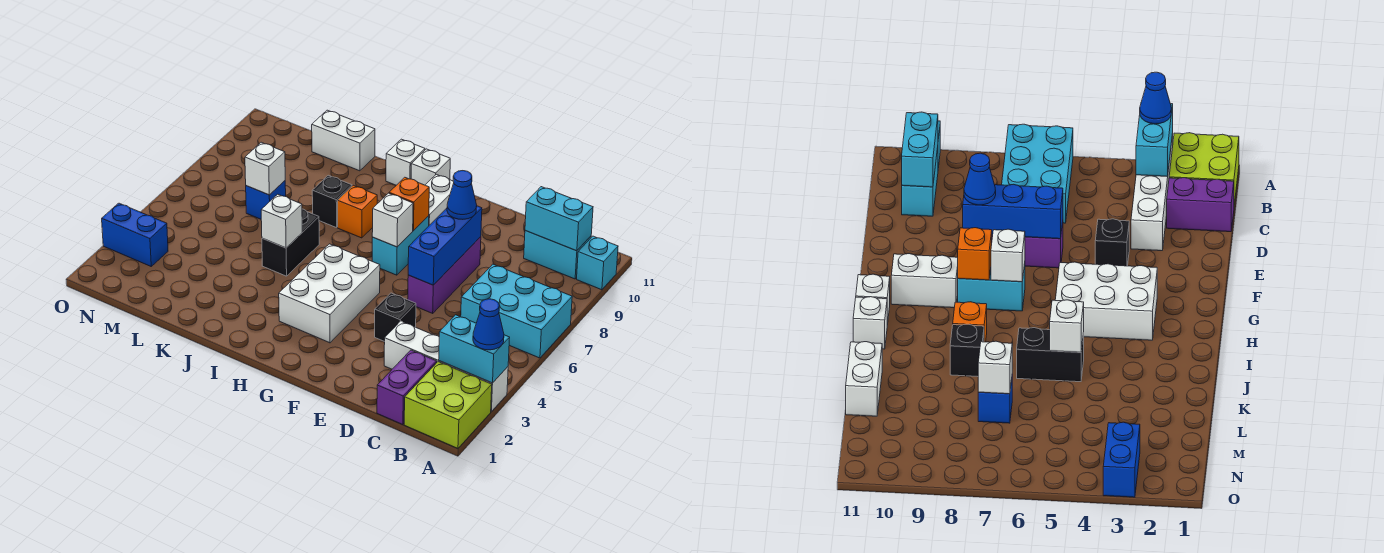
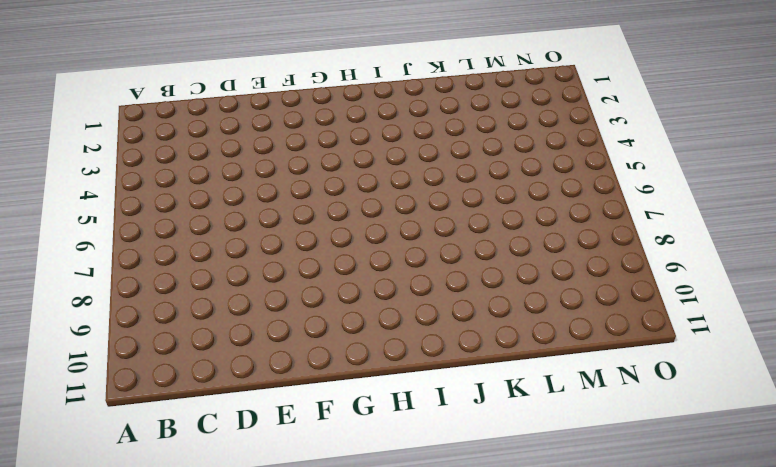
none -> lime 2x2 brick [404,362,492,448]
none -> white 1x4 brick [384,321,508,411]
none -> cyan 2x3 brick [461,264,572,358]

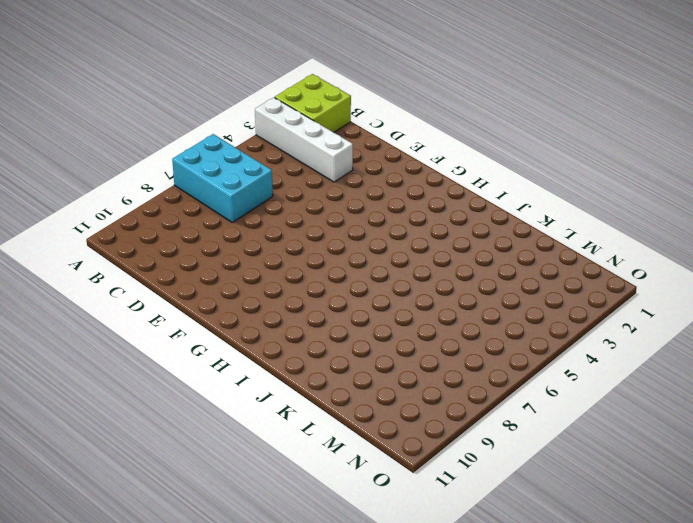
none -> cyan 1x1 brick [577,236,618,290]
none -> cyan 1x2 brick [524,231,591,279]
none -> purple 1x2 brick [377,350,437,425]

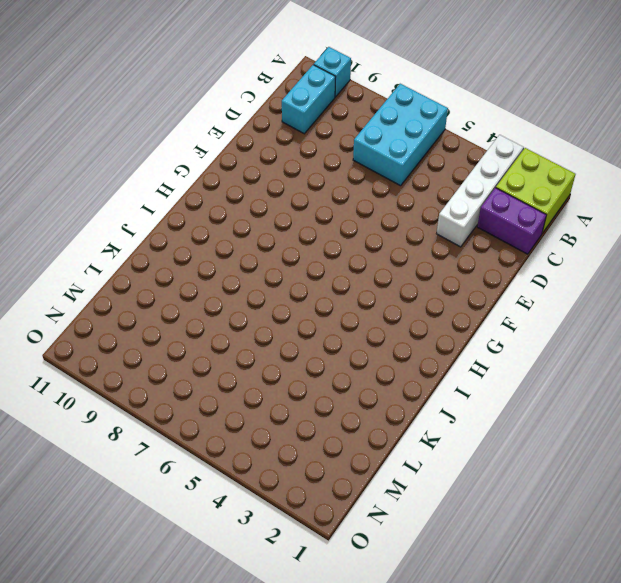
none -> black 1x1 brick [375,293,416,342]
none -> purple 1x3 brick [408,237,481,313]
none -> white 2x3 brick [279,244,380,343]

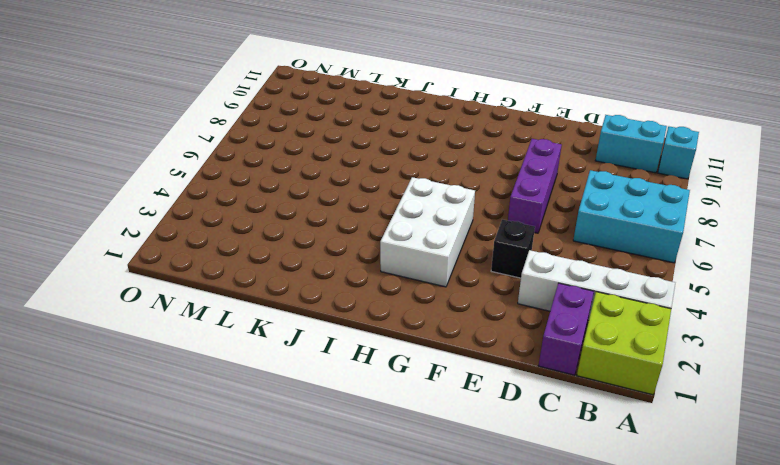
none -> cyan 1x2 brick [372,216,429,275]
none -> white 1x2 brick [426,174,454,225]
none -> white 1x1 brick [411,149,450,185]

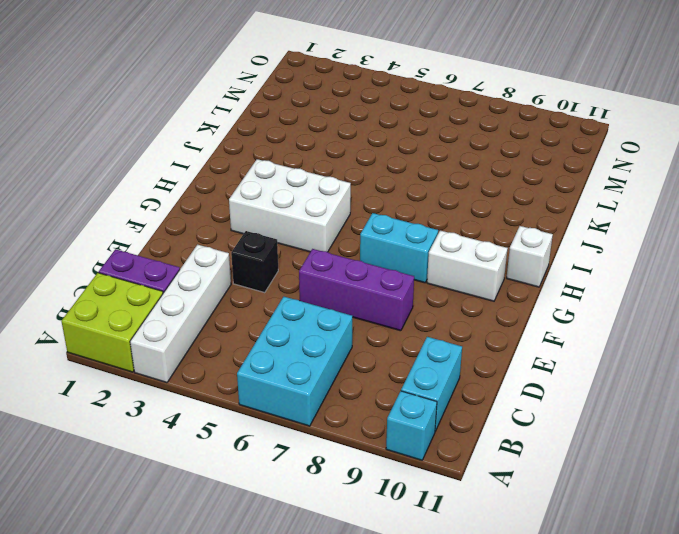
none -> orange 1x1 brick [338,185,377,238]
none -> white 1x1 brick [386,139,425,185]
none -> black 1x2 brick [262,209,319,276]

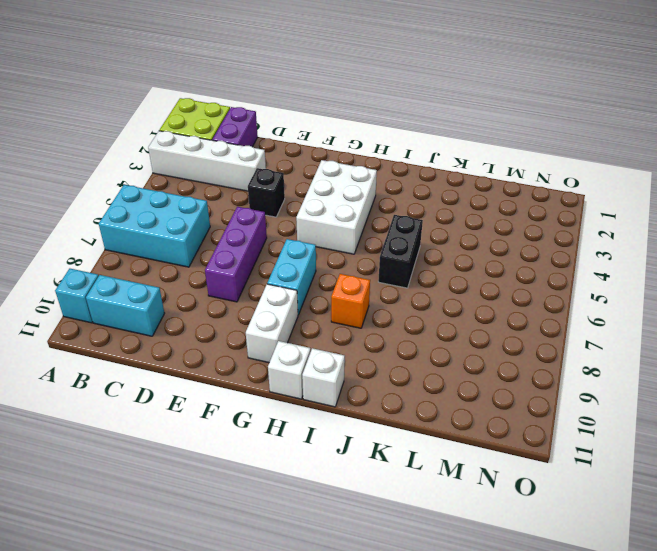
none -> black 1x1 brick [312,175,352,228]
none -> white 1x2 brick [312,110,375,171]
none -> blue 1x1 brick [246,181,286,219]

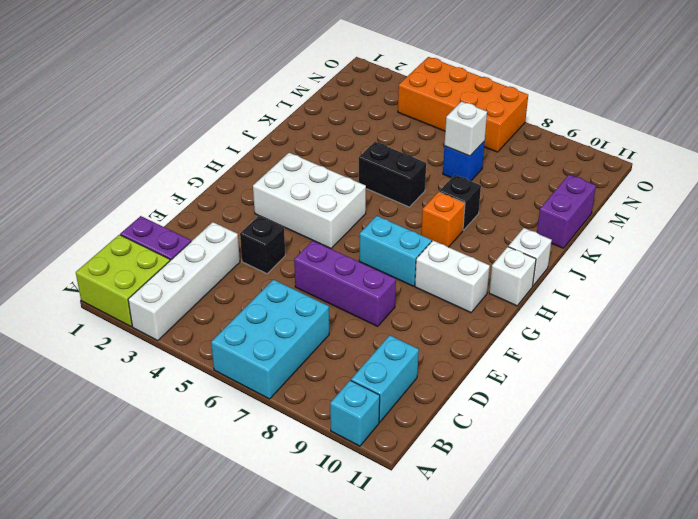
purple 1x2 brick [537,175,596,248] -> white 1x2 brick [312,110,375,171]
orange 2x4 brick [398,57,528,152] -> none
none -> blue 1x2 brick [102,203,168,266]
none -> cyan 1x2 brick [439,315,510,383]
none -> cyan 1x2 brick [525,187,593,251]

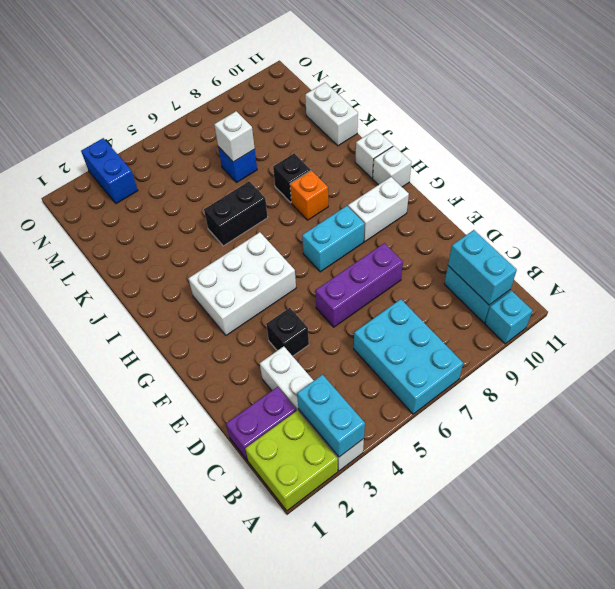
none -> blue 1x3 brick [408,206,482,285]
none -> white 1x1 brick [372,193,413,247]
none -> orange 1x1 brick [389,177,429,231]

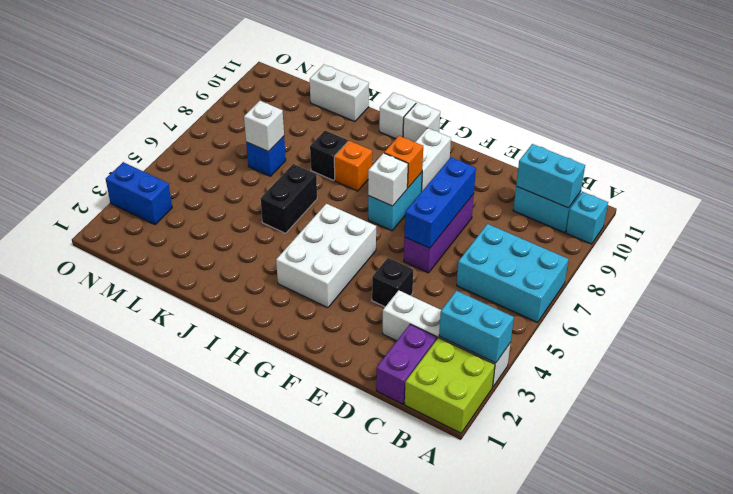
none -> white 1x1 brick [261,194,302,248]
none -> blue 1x1 cone [473,299,504,350]
none -> blue 1x1 cone [447,171,477,219]

